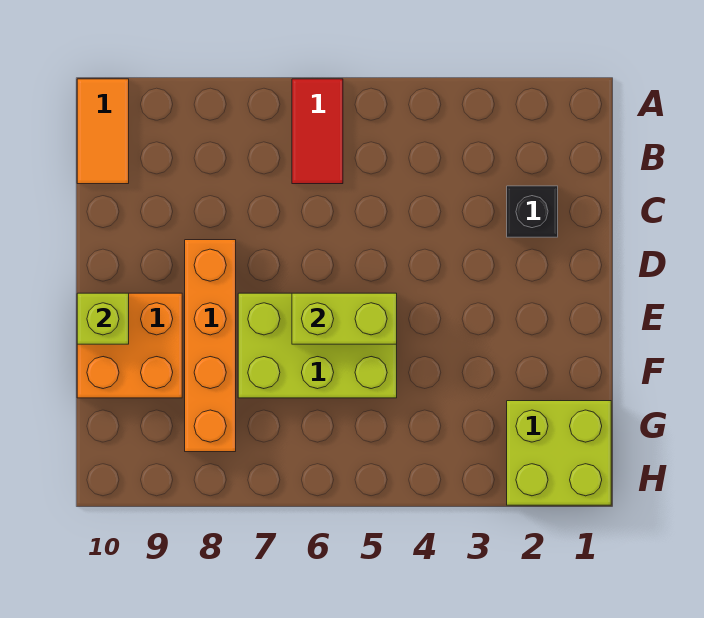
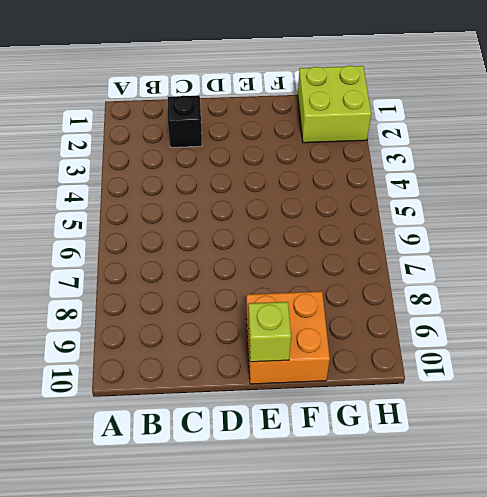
none -> red 1x2 tile [292,79,343,184]
none -> orange 1x2 tile [77,79,129,184]

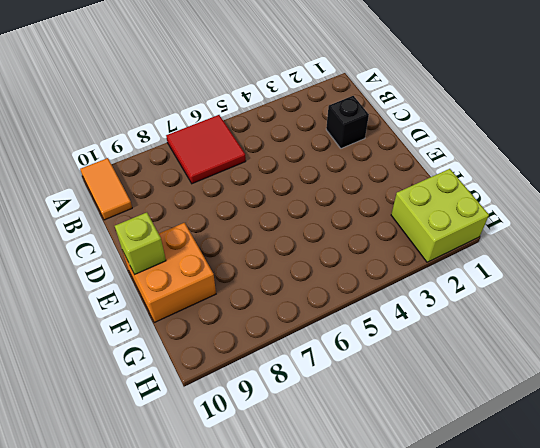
red 2x2 tile [166,115,246,184] -> red 1x2 tile [292,79,343,184]
none -> orange 1x4 brick [185,240,236,452]
none -> lime 2x3 brick [238,293,397,398]

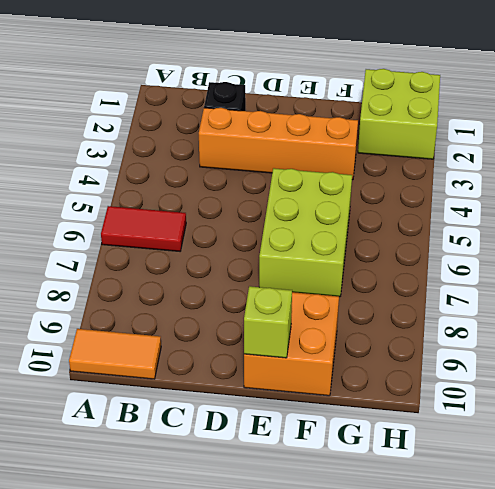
orange 1x4 brick [199,108,358,180] -> orange 1x4 brick moved to [185,240,236,452]
none -> lime 1x2 brick [292,293,397,344]

